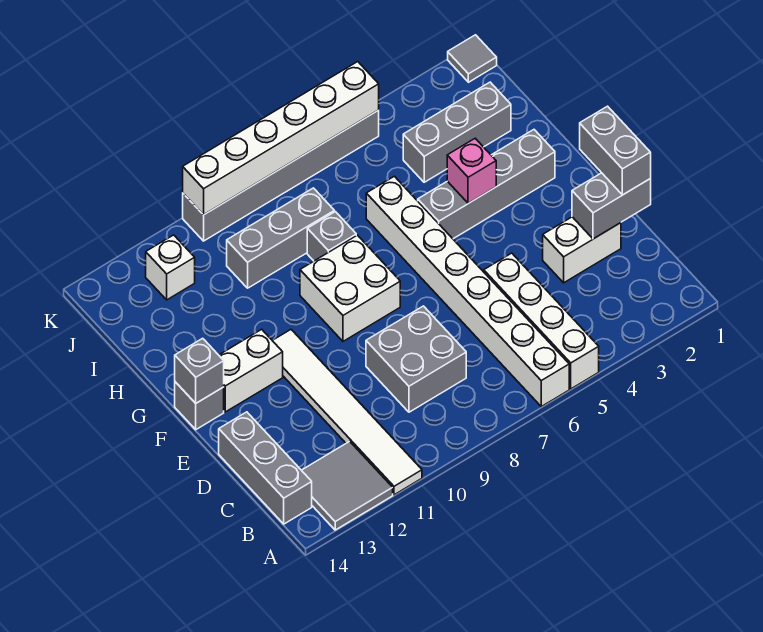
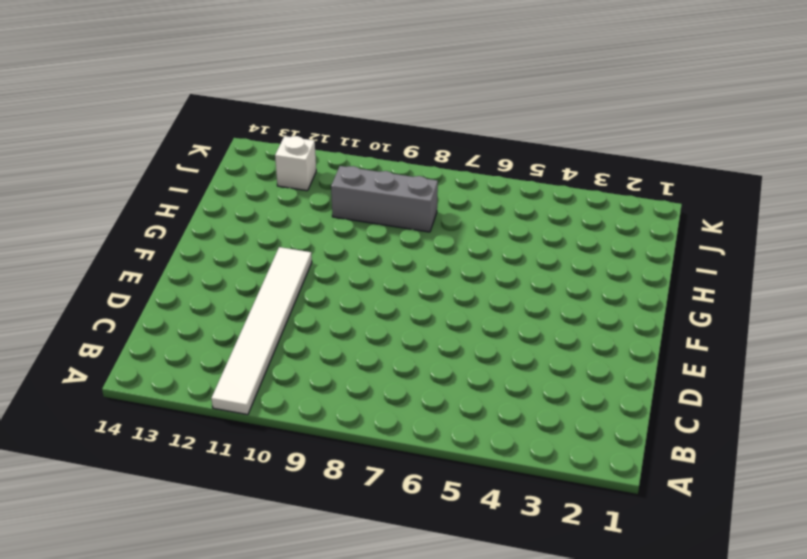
none -> white 1x4 brick [484,253,599,389]
none -> white 1x8 brick [366,176,569,406]
none -> grey 2x2 tile [302,441,393,530]

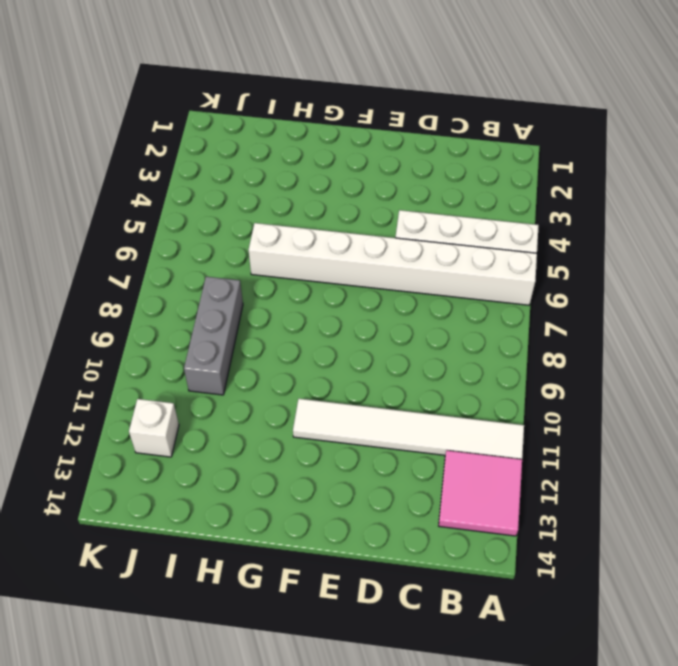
pink 2x2 tile [439,450,522,536] -> grey 2x2 tile [302,441,393,530]
none -> grey 1x3 brick [219,412,312,524]
none -> grey 2x2 brick [366,306,466,412]
none -> white 1x2 brick [543,217,621,283]

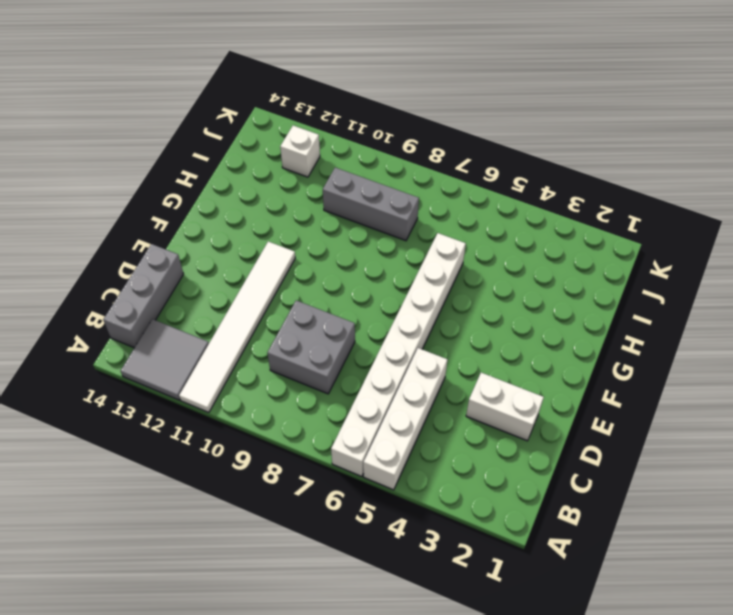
none -> white 2x2 brick [300,235,400,341]
none -> white 1x2 brick [219,329,283,412]
none -> grey 1x1 brick [175,382,224,430]

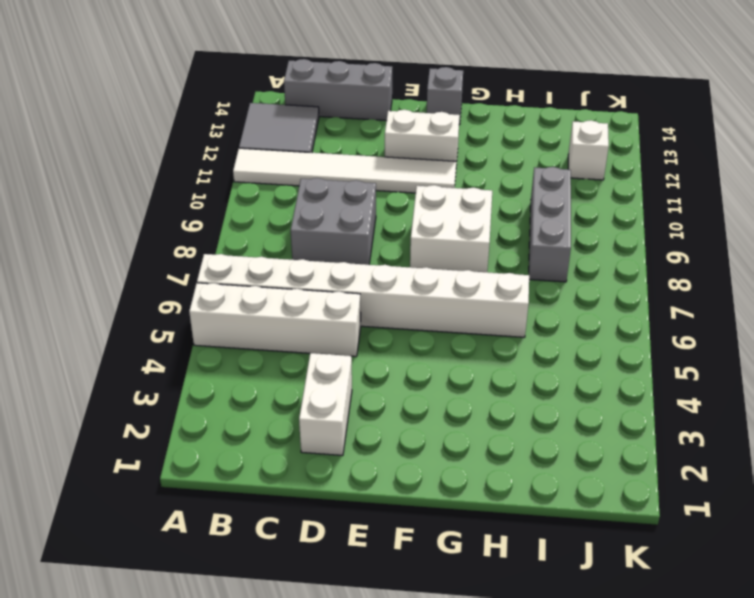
white 1x2 brick [385,110,460,165] -> white 1x2 brick turned to [219,329,283,412]
none -> grey 1x4 brick [418,130,555,239]
none -> grey 1x1 brick [307,212,356,261]
none -> grey 1x3 brick [403,82,511,182]

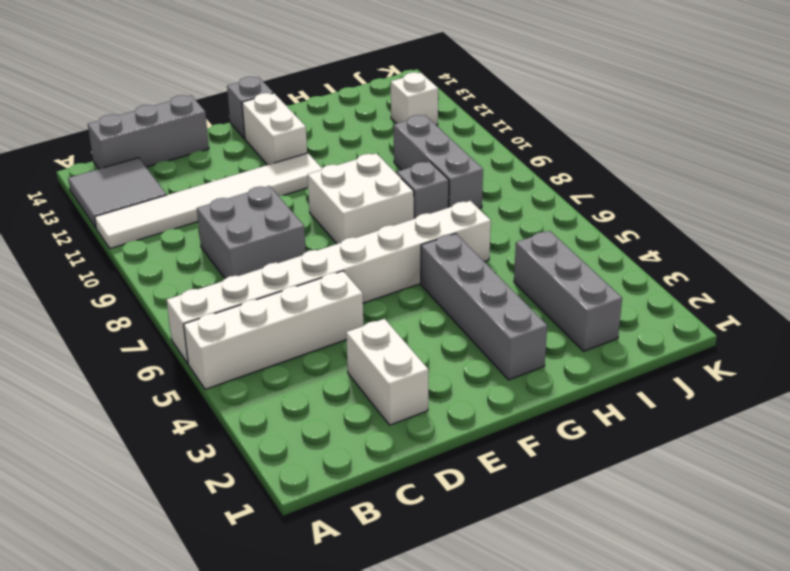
none -> grey 1x1 tile [448,35,497,82]
none -> grey 1x6 brick [183,110,379,241]
none -> grey 1x2 brick [572,173,651,239]

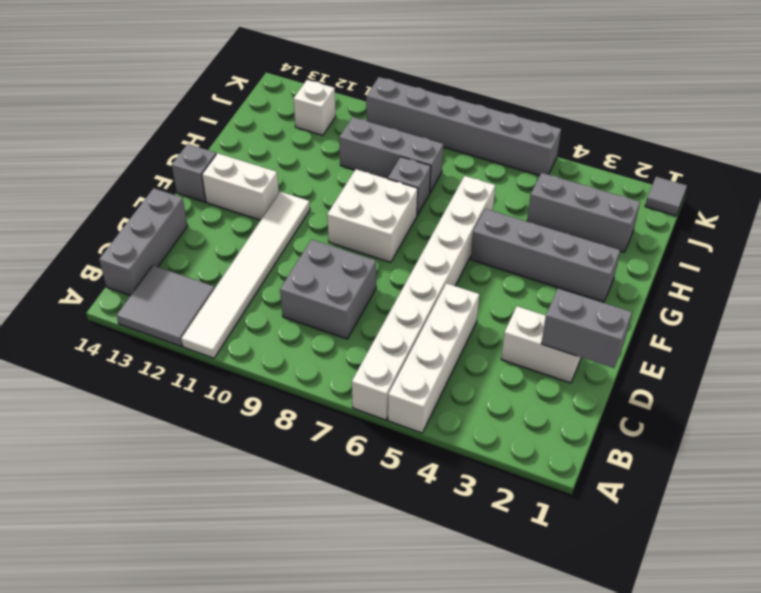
none -> grey 1x1 brick [175,338,224,403]
none -> pink 1x1 brick [447,138,496,203]
none -> white 1x6 brick [183,62,379,215]

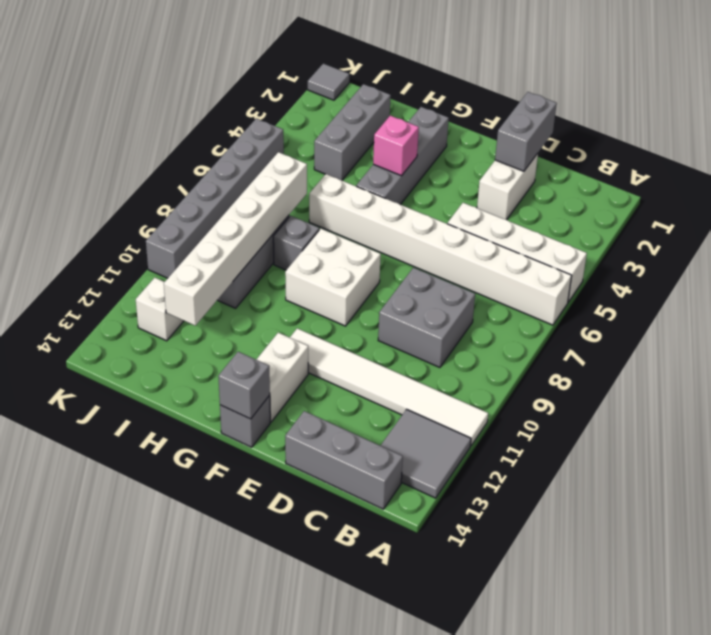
white 1x6 brick [164,152,307,326] -> white 1x6 brick moved to [183,62,379,215]
none -> grey 1x2 brick [580,106,651,195]

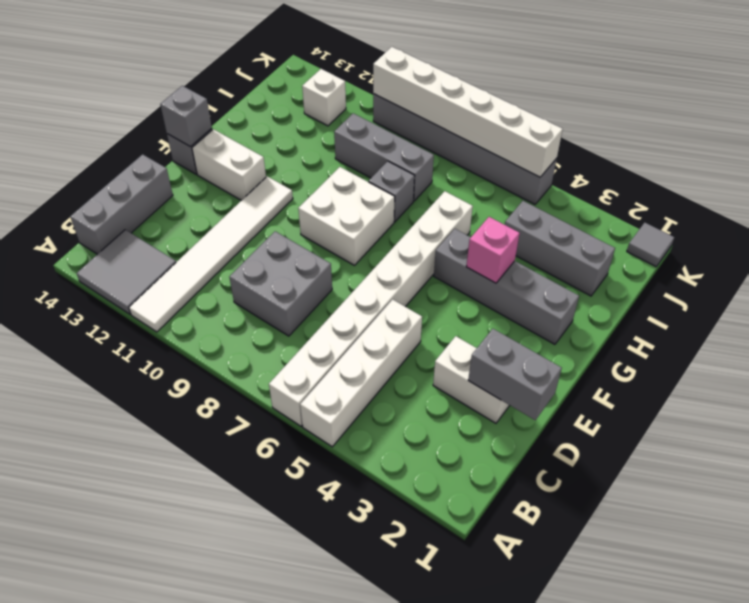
none -> grey 1x2 brick [580,106,651,195]

